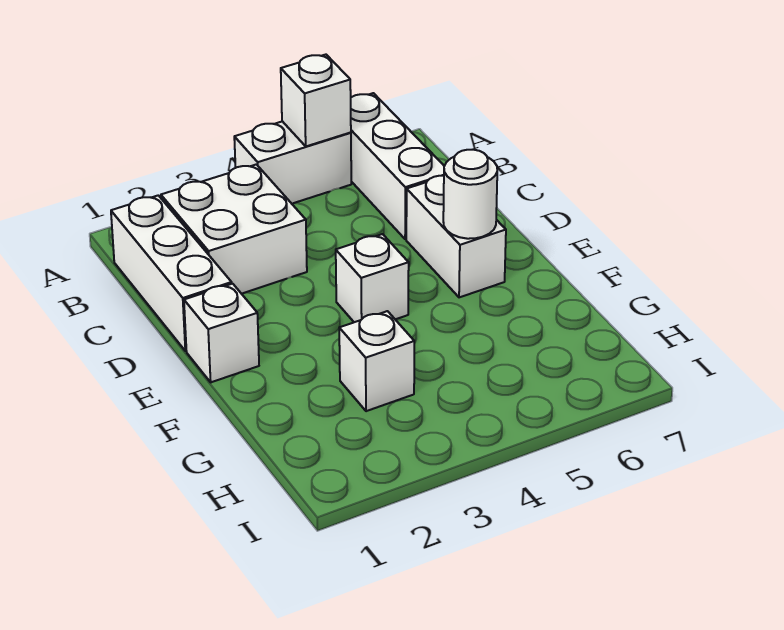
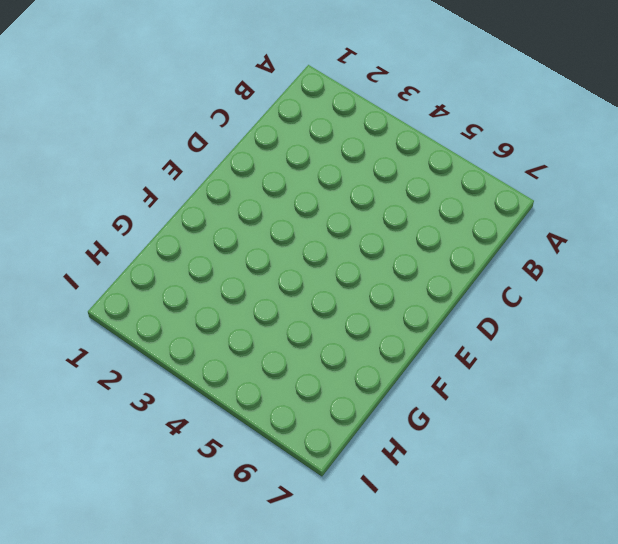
none -> white 1x2 brick [234,121,351,204]
none -> white 1x3 brick [351,93,444,239]

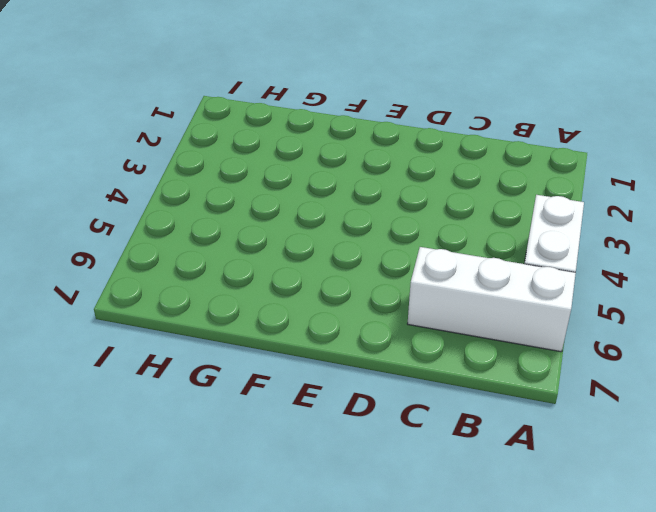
none -> white 1x3 brick [111,195,232,351]
none -> white 2x2 brick [161,164,307,294]

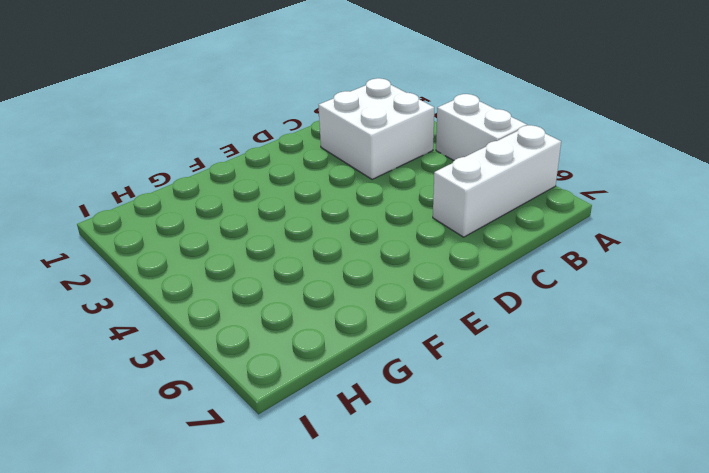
none -> white 1x3 brick [111,195,232,351]
none -> white 1x2 brick [406,176,506,297]

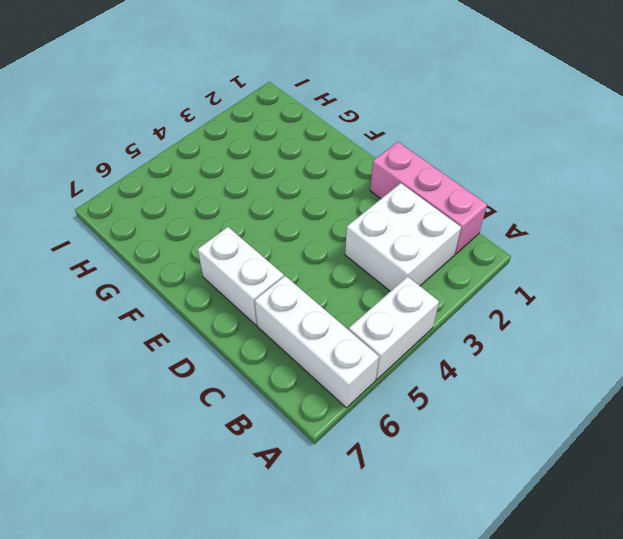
pink 1x3 brick [370,142,487,254] -> white 1x3 brick [111,195,232,351]
none -> white 1x1 brick [184,284,259,382]
none -> white 1x1 brick [336,234,409,322]

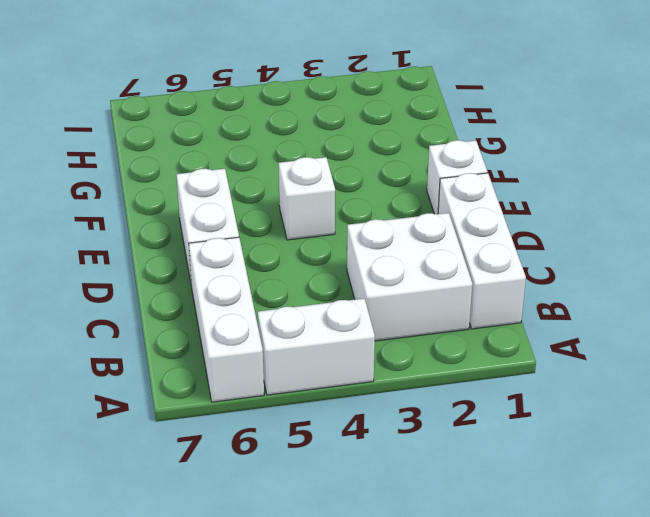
none -> white 1x1 brick [339,311,414,411]
none -> white 1x1 brick [281,55,351,146]

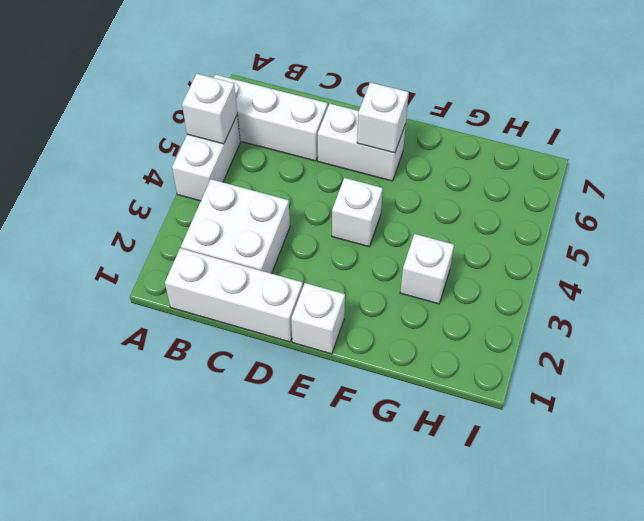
white 1x1 brick [357,82,409,153] -> white 1x1 round brick [443,150,497,239]

